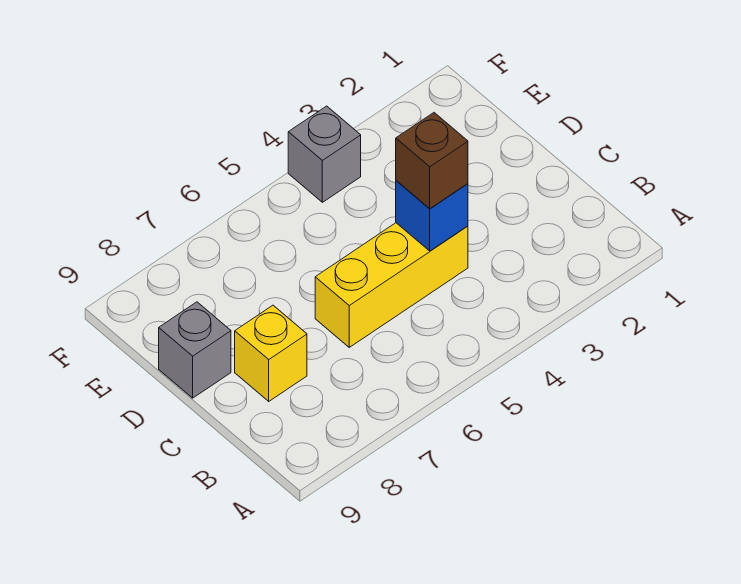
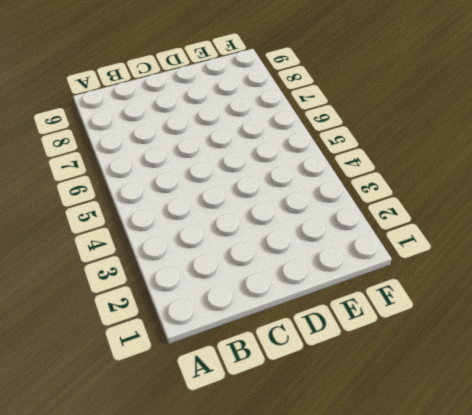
none -> yellow 1x3 brick [315,223,468,347]
none -> yellow 1x1 brick [235,305,307,401]

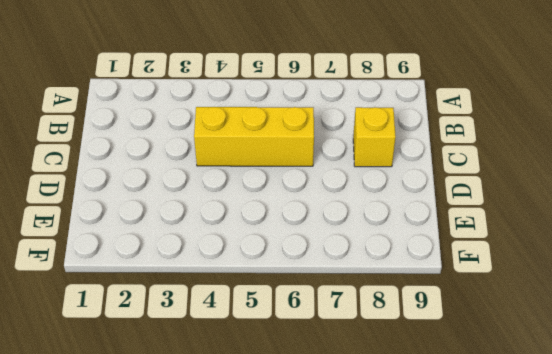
none -> grey 1x1 brick [159,302,231,398]
none -> grey 1x1 brick [288,106,361,202]

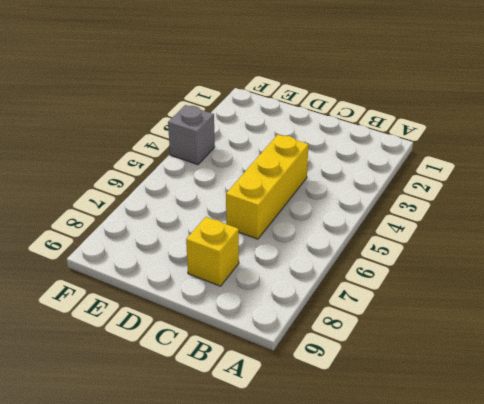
none -> grey 1x1 brick [159,302,231,398]
none -> blue 1x1 brick [396,181,468,251]

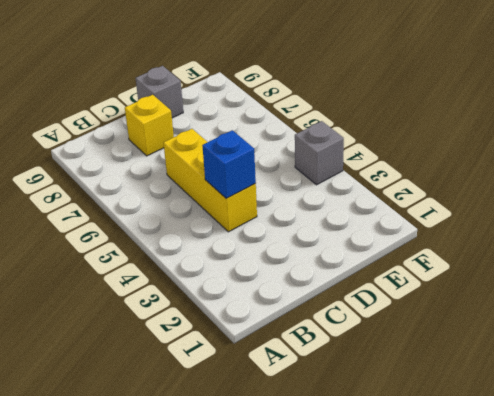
none -> brown 1x1 brick [396,113,468,209]

